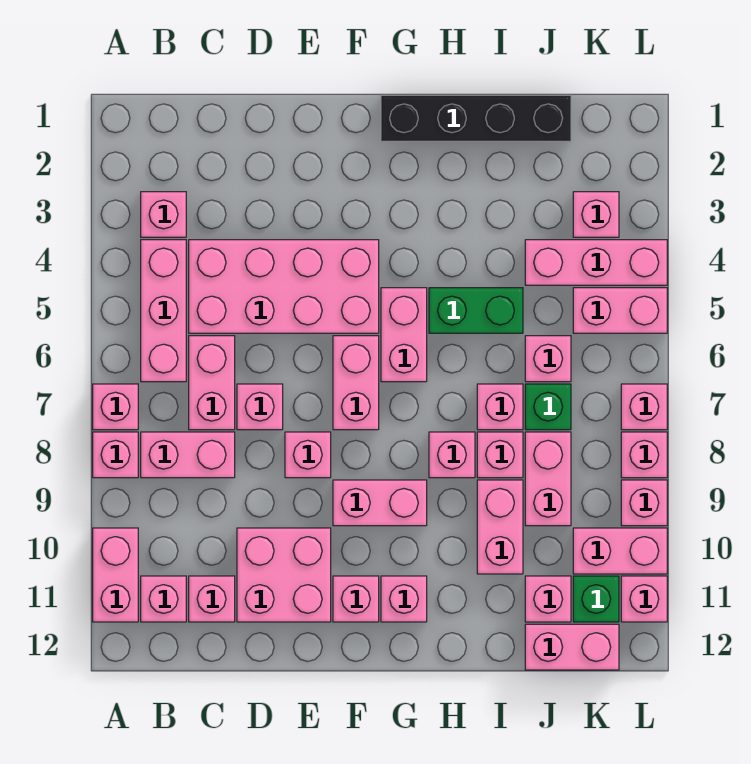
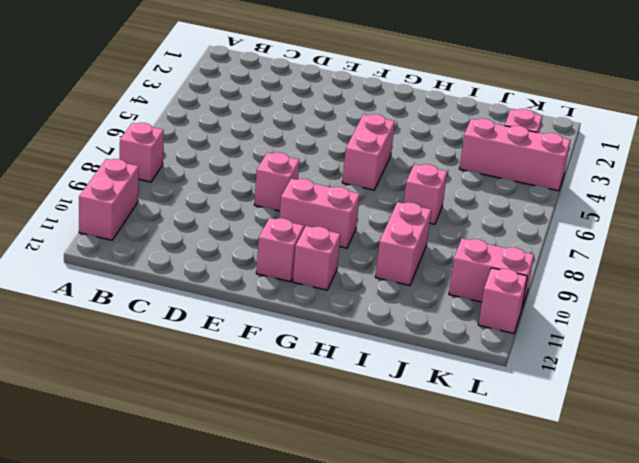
none -> pink 1x1 brick [93,384,138,430]
none -> pink 1x1 brick [141,192,186,237]
none -> pink 1x3 brick [141,240,186,382]
none -> pink 1x2 brick [141,432,235,478]

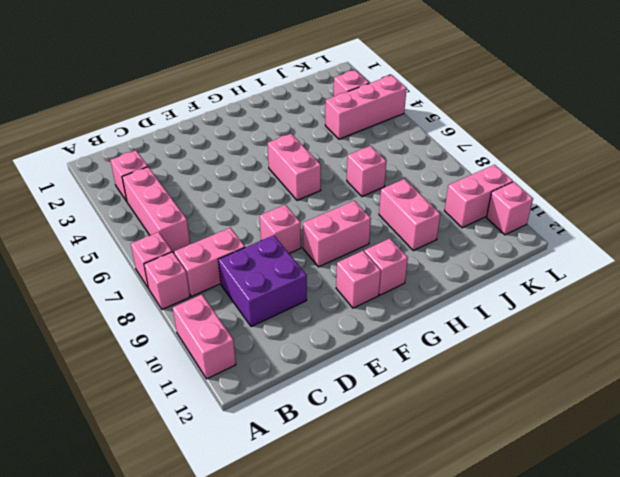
purple 2x2 brick [218,235,307,327] -> pink 2x2 brick [237,528,331,622]
none -> pink 1x1 brick [141,576,186,622]
none -> pink 2x4 brick [189,240,379,333]
none -> pink 1x2 brick [189,336,235,430]
none -> pink 1x1 brick [189,576,235,622]

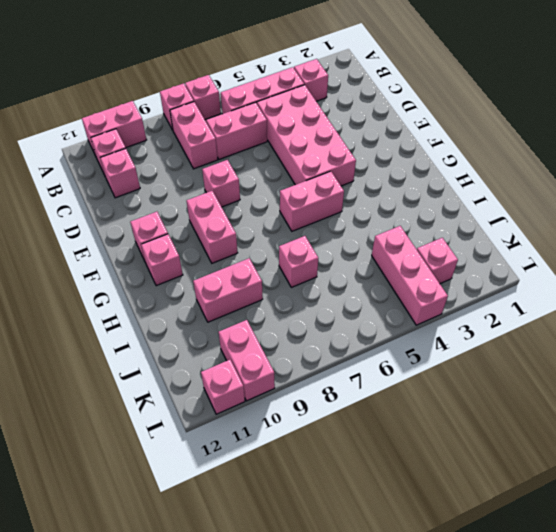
none -> pink 1x1 brick [237,384,283,430]
none -> pink 2x2 brick [237,528,331,622]
none -> pink 1x2 brick [333,336,379,430]
none -> black 1x4 brick [381,95,571,141]

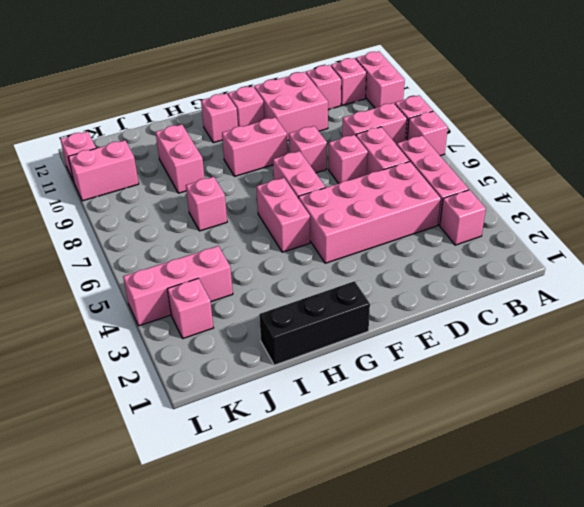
black 1x3 brick [259,281,370,365] -> black 1x4 brick [381,95,571,141]
none -> green 1x2 brick [429,288,523,333]
none -> pink 1x1 brick [429,432,475,478]
none -> pink 1x1 brick [477,432,523,478]
none -> pink 1x1 brick [525,336,571,382]

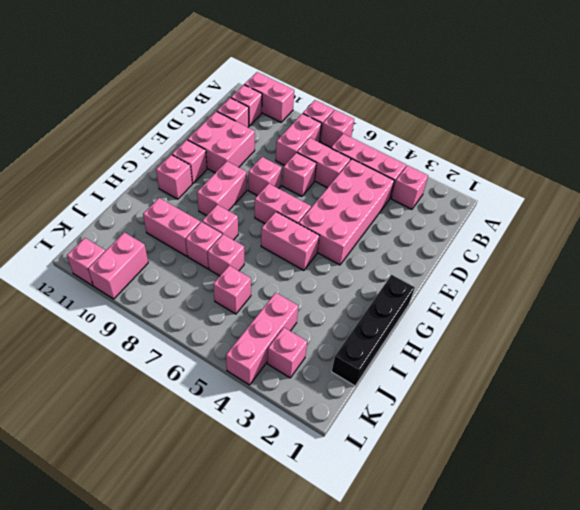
none -> green 1x2 brick [429,288,523,333]
none -> green 1x1 brick [525,384,571,430]
none -> pink 1x2 brick [525,432,571,526]
none -> pink 1x1 brick [525,576,571,622]

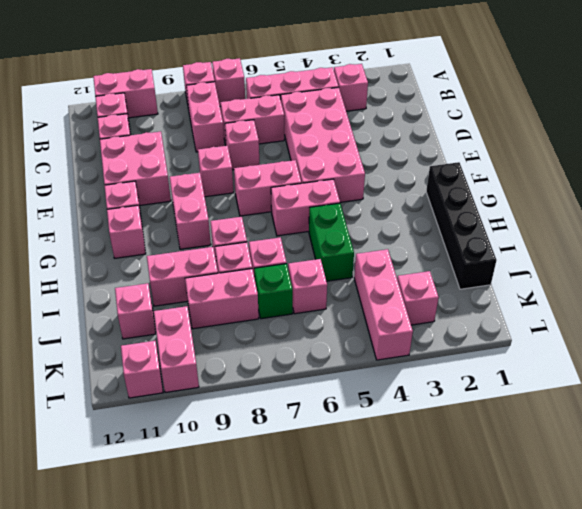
none -> pink 1x2 brick [525,624,619,670]
none -> pink 1x2 brick [573,288,667,333]
none -> green 1x1 brick [573,576,619,622]
none -> pink 1x1 brick [621,384,667,430]

